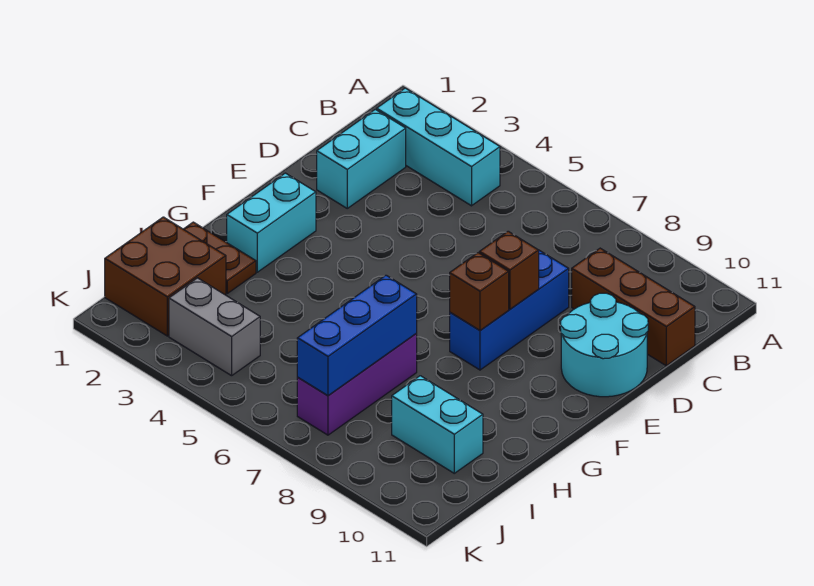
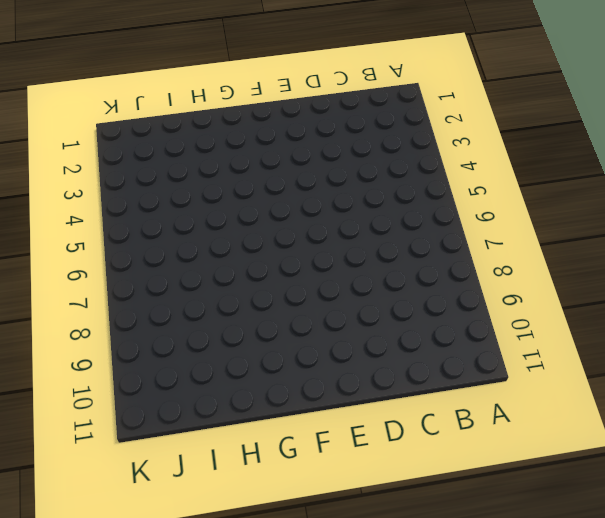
none -> cyan 1x3 brick [377,88,500,206]
none -> cyan 1x2 brick [317,109,406,208]
none -> brown 1x3 brick [572,248,695,366]

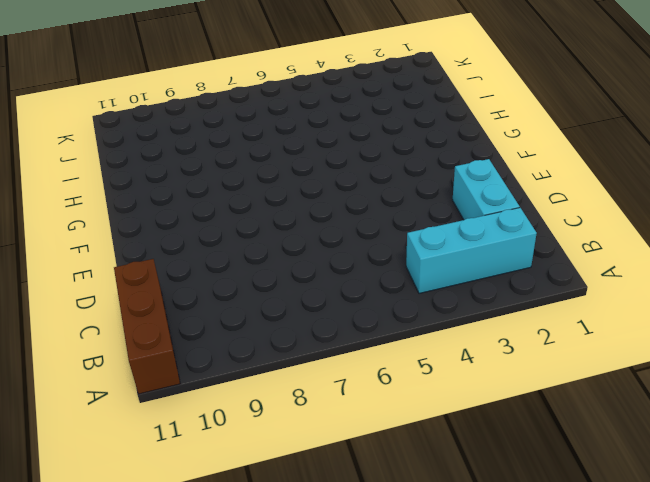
brown 1x3 brick [114,259,180,394] -> brown 1x3 brick turned to [572,248,695,366]
none -> blue 1x3 brick [450,250,569,370]
none -> cyan 2x2 round brick [560,293,648,397]
none -> cyan 1x2 brick [227,173,316,272]

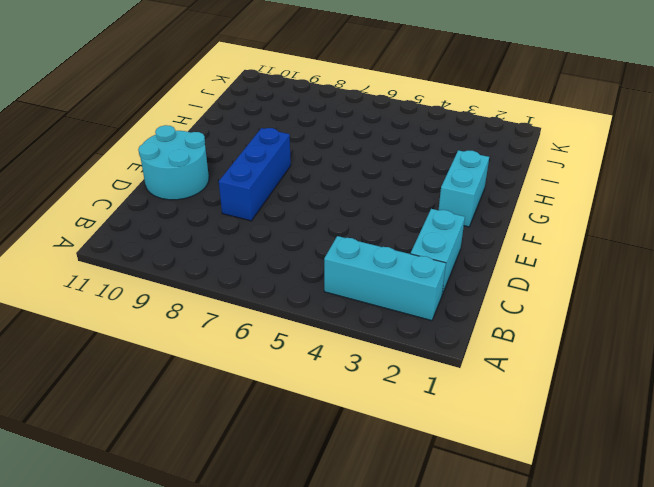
none -> brown 1x3 brick [572,248,695,366]
none -> brown 1x2 plate [184,222,256,293]
none -> purple 1x3 brick [297,334,417,435]

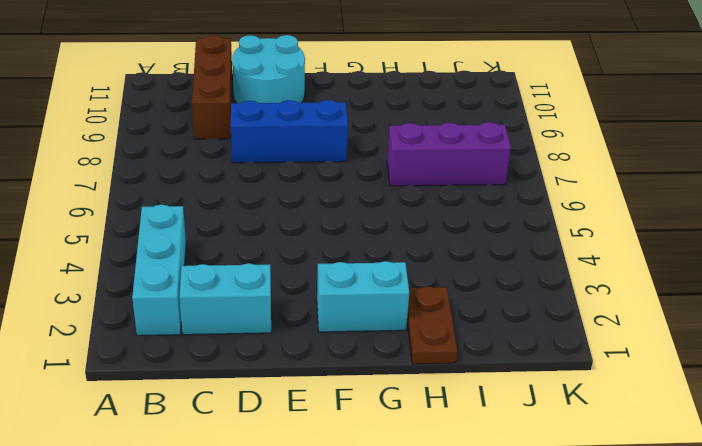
none -> brown 2x2 brick [105,217,226,336]
none -> cyan 1x2 brick [392,376,483,473]
none -> grey 1x2 brick [169,278,260,376]

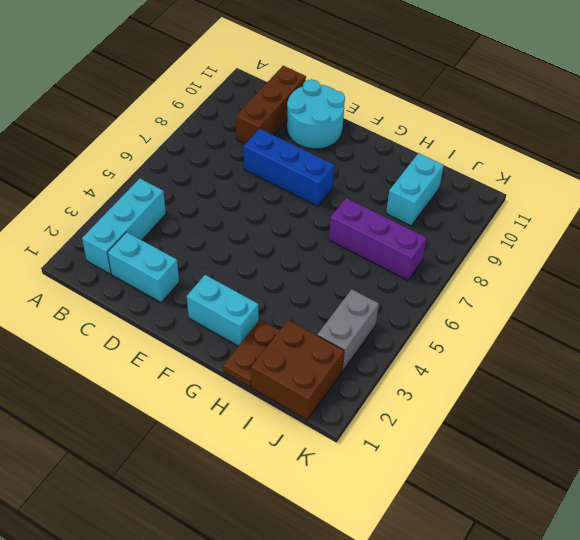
none -> brown 1x1 brick [479,231,539,309]
none -> brown 1x1 brick [450,253,509,331]
none -> blue 1x3 brick [297,275,417,396]

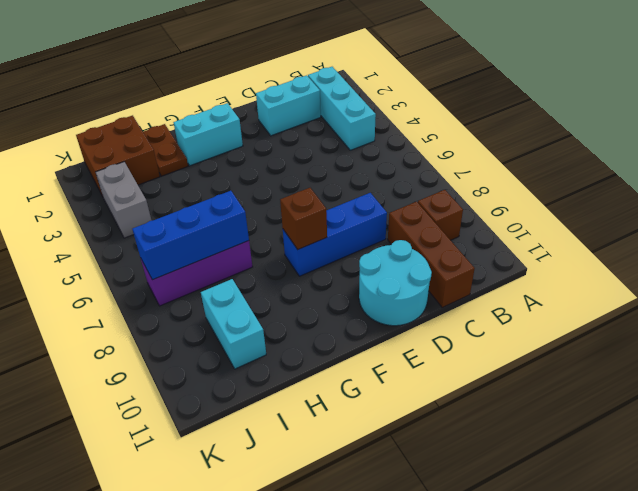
brown 1x1 brick [418,190,463,240] -> brown 1x1 brick moved to [479,231,539,309]

